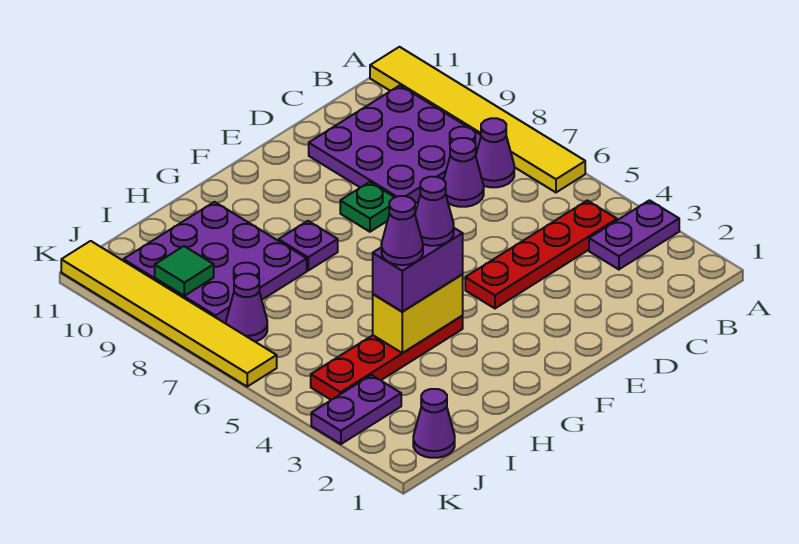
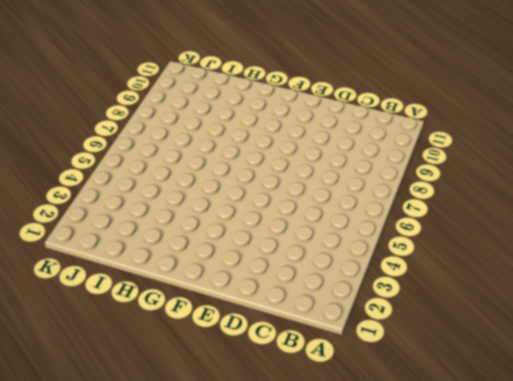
none -> purple 1x2 plate [589,200,679,269]
none -> yellow 1x6 tile [370,47,585,192]
none -> red 1x4 plate [465,201,617,308]

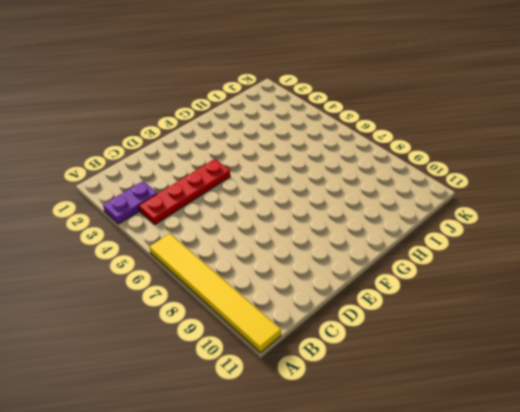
none -> purple 1x1 cone [476,118,514,187]
none -> purple 3x3 plate [309,85,481,203]
none -> purple 1x1 cone [444,138,484,207]

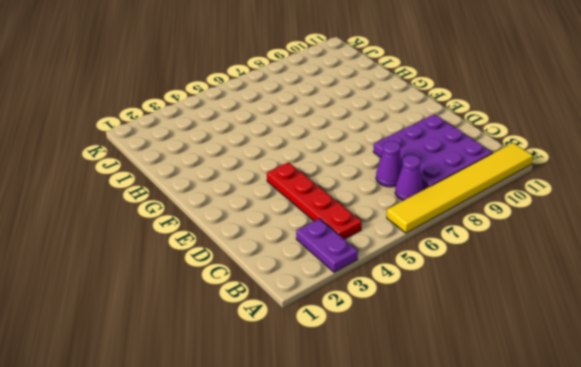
none -> green 1x1 plate [340,182,395,232]
none -> red 1x4 plate [311,316,463,400]
none -> purple 1x1 plate [279,221,338,270]

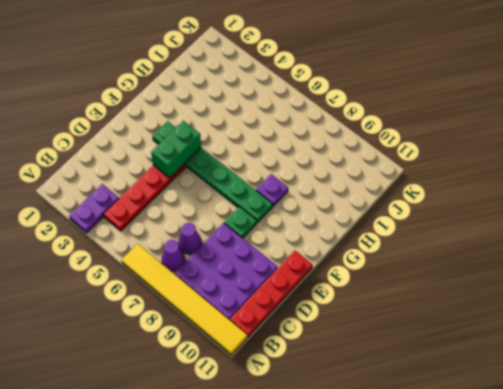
red 1x4 plate [230,250,313,337] -> red 1x4 plate moved to [311,316,463,400]
green 1x2 brick [151,121,201,178] -> none
green 1x6 plate [152,121,273,223] -> none
none -> purple 3x3 plate [123,202,307,323]
none -> purple 1x1 cone [413,389,455,458]
none -> purple 1x2 plate [311,375,401,444]

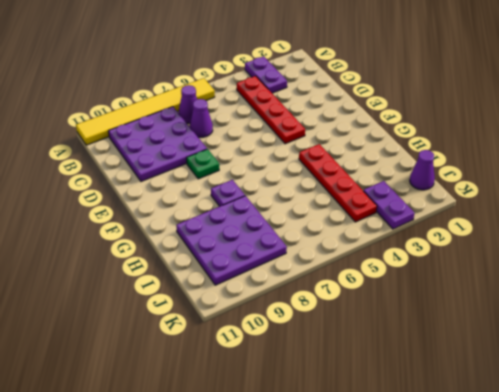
none -> purple 1x1 cone [226,274,267,342]
none -> yellow 1x6 tile [61,241,277,386]
none -> yellow 1x2 brick [373,275,463,353]

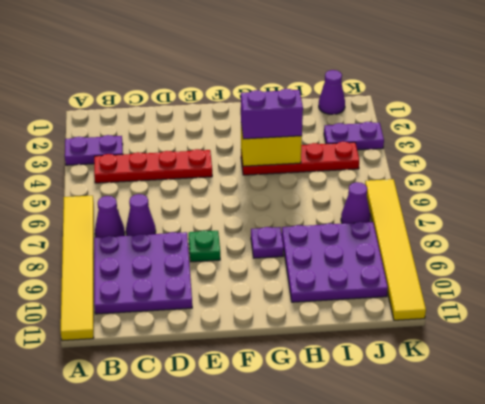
none -> green 1x1 tile [155,246,214,296]
none -> purple 1x1 cone [415,177,454,246]
none -> purple 1x1 cone [381,196,423,265]

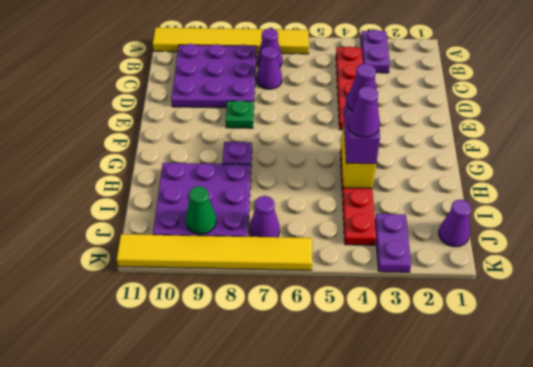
green 1x1 cone [186,186,216,234] -> green 1x1 tile [155,246,214,296]

